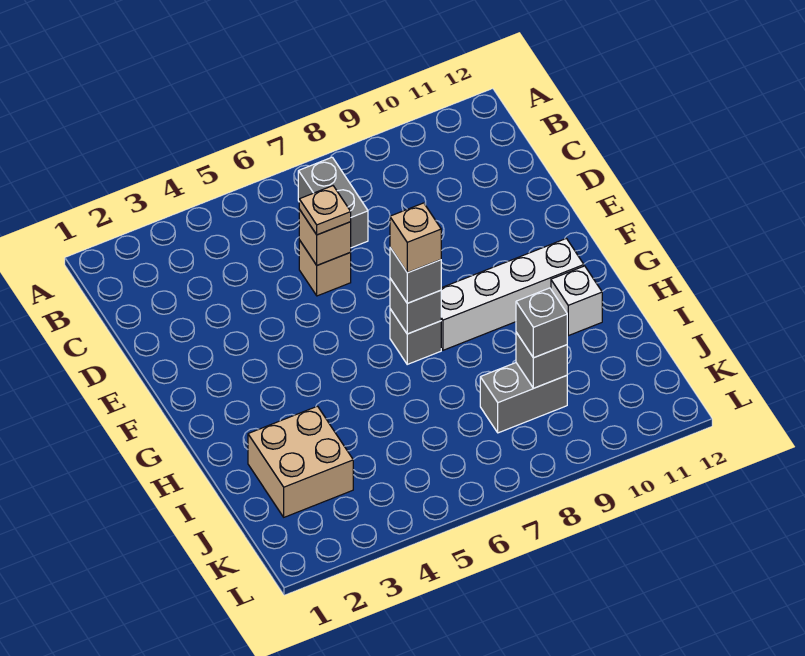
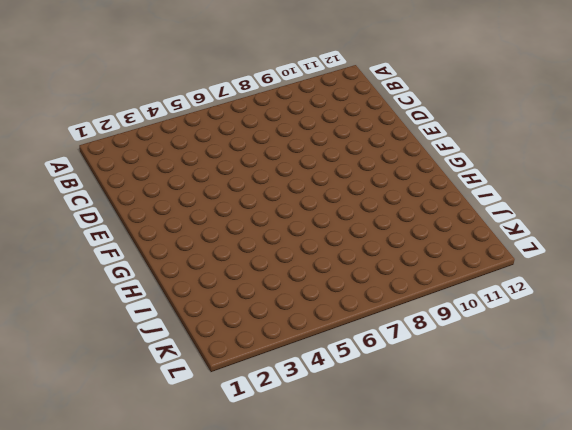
none -> grey 1x2 brick [298,157,368,248]
none -> tan 1x1 brick [299,240,351,296]
none -> grey 1x1 brick [390,309,441,364]

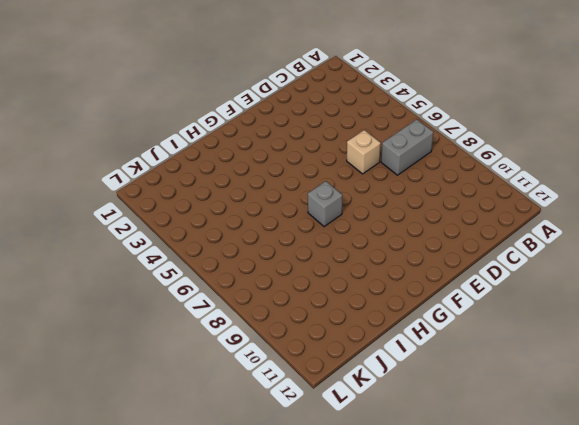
none -> white 1x4 brick [441,238,584,350]
none -> white 1x1 brick [551,266,602,336]
none -> tan 2x2 brick [248,406,353,517]

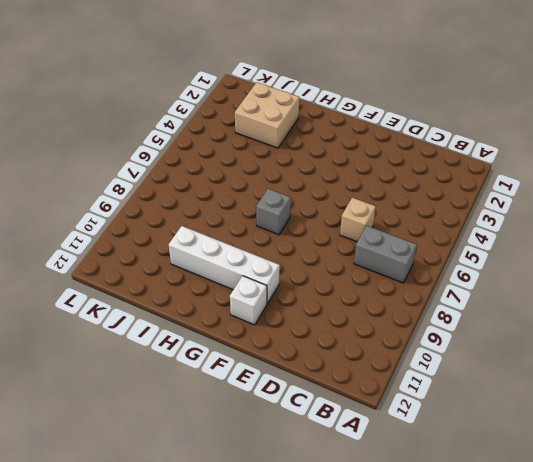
white 1x4 brick [169,226,280,304] -> white 1x4 brick turned to [441,238,584,350]
white 1x1 brick [230,276,267,325] -> white 1x1 brick moved to [551,266,602,336]
none -> grey 1x2 brick [480,363,567,433]
none -> tan 1x1 brick [299,209,351,265]
none -> grey 1x1 brick [390,278,441,334]

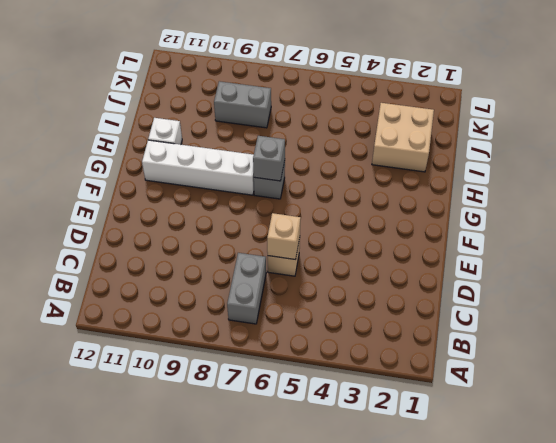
none -> grey 1x1 brick [516,332,567,388]
none -> tan 1x1 plate [299,186,351,235]
none -> grey 1x1 brick [390,248,441,303]

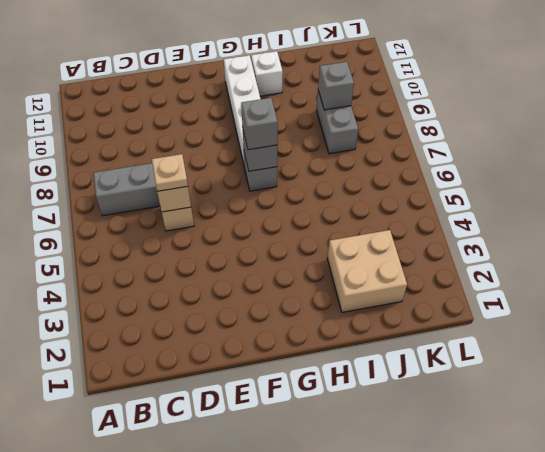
none -> grey 1x1 brick [516,288,567,358]
none -> tan 1x1 brick [390,203,441,273]

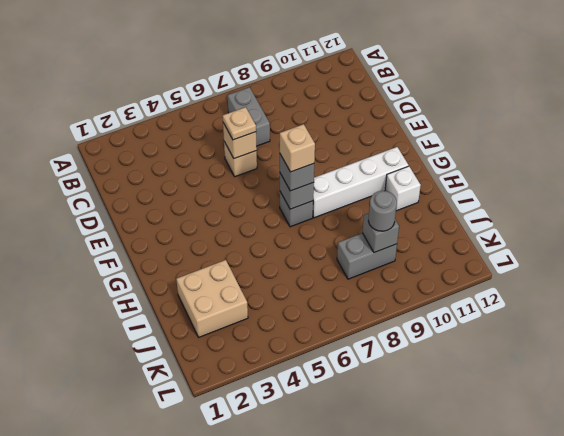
grey 1x1 round brick [368,191,397,231] -> grey 1x1 brick [516,288,567,358]

